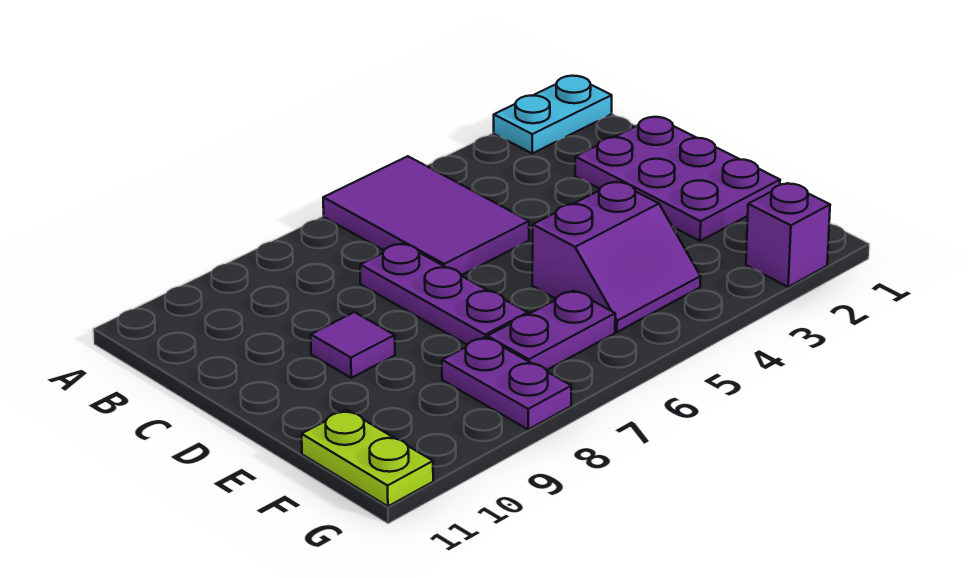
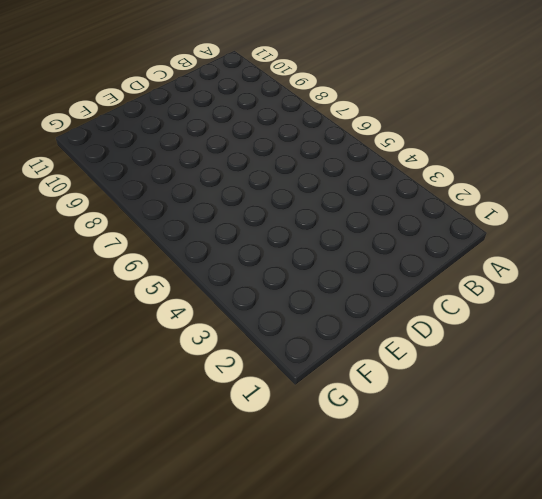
none -> cyan 1x2 plate [494,76,612,153]
none -> purple 2x3 tile [323,156,529,275]

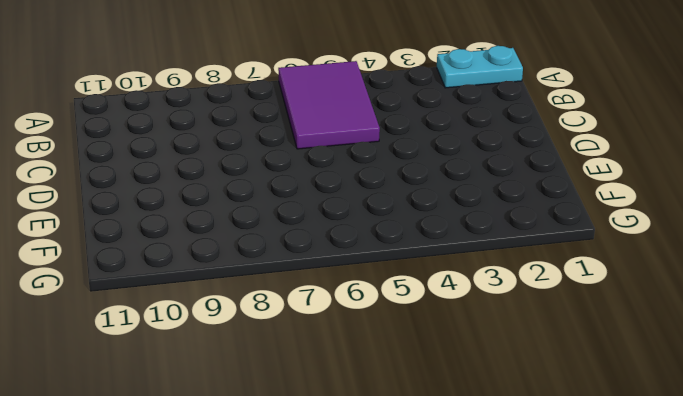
none -> purple 2x3 plate [575,117,780,241]
none -> purple 1x3 plate [360,243,528,344]

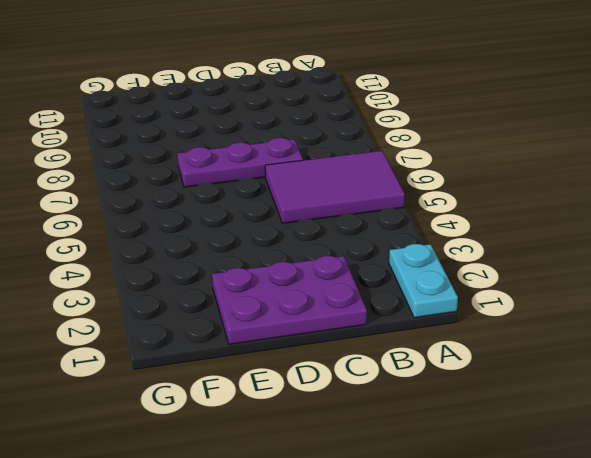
none -> purple 1x1 tile [311,312,395,378]
none -> purple 2x2 slope [532,182,701,332]

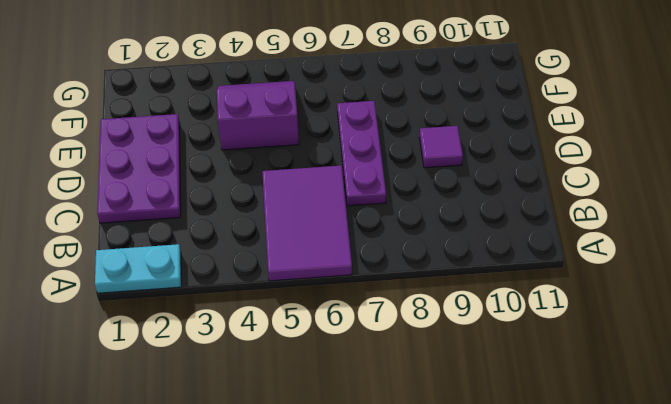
none -> purple 1x2 plate [487,291,615,370]
none -> purple 1x2 plate [442,337,571,429]

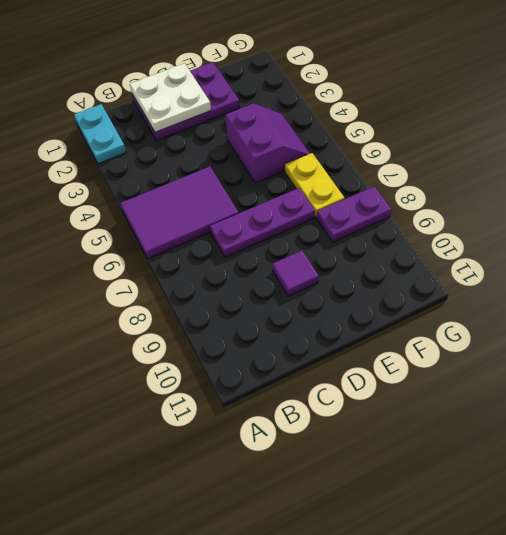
white 2x2 plate [130,63,211,132] -> none
yellow 1x2 plate [285,153,344,217] -> purple 1x2 plate [487,291,615,370]
none -> lime 1x2 plate [302,410,433,506]
none -> purple 1x1 brick [746,183,830,287]

